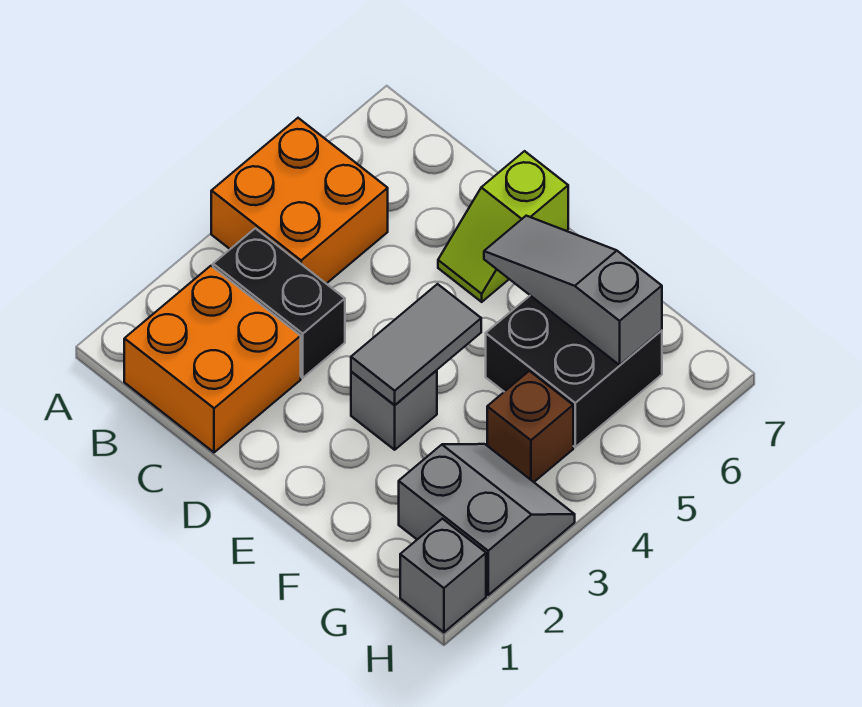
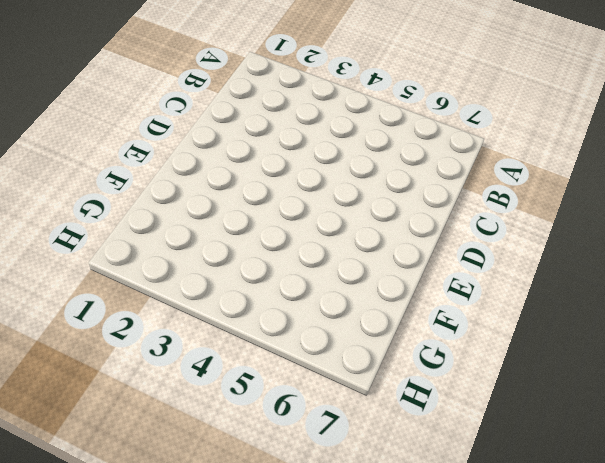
none -> orange 2x2 brick [211,118,388,284]
none -> orange 2x2 brick [124,266,301,452]

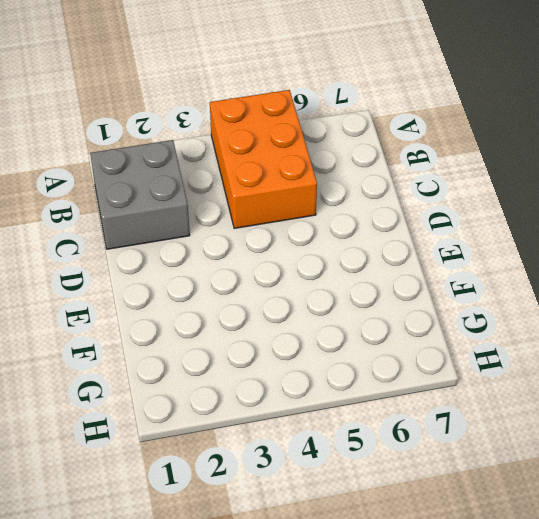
orange 2x3 brick [210,90,317,228] -> orange 2x2 brick [211,118,388,284]
grey 2x2 brick [90,140,190,249] -> orange 2x2 brick [124,266,301,452]
none -> black 1x2 brick [213,228,345,378]
none -> lime 1x2 slope [438,151,568,302]

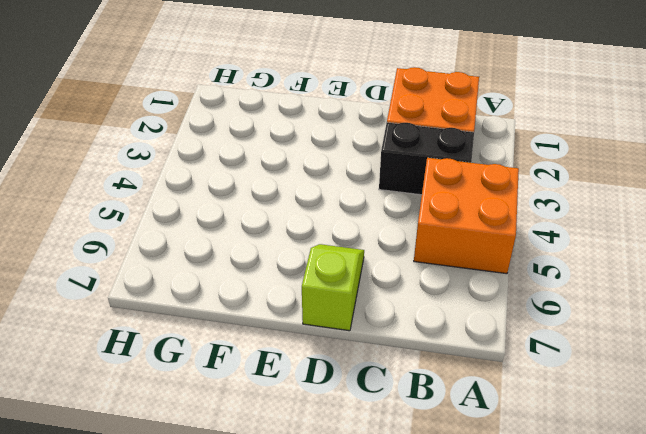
none -> grey 1x1 brick [351,370,437,450]
none -> black 2x2 brick [486,296,662,447]

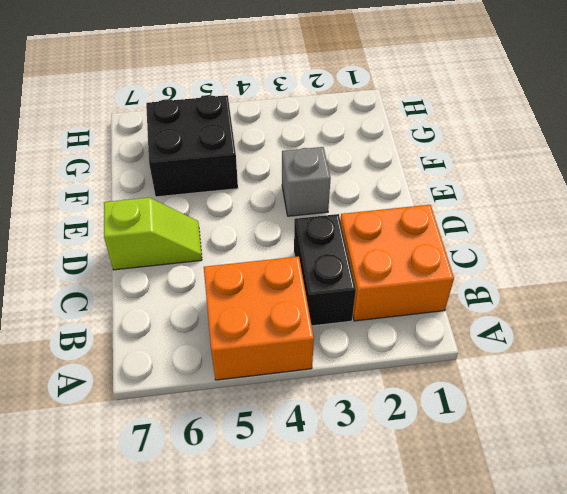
none -> grey 2x2 slope [399,444,575,595]
none -> brown 1x1 brick [487,371,573,482]

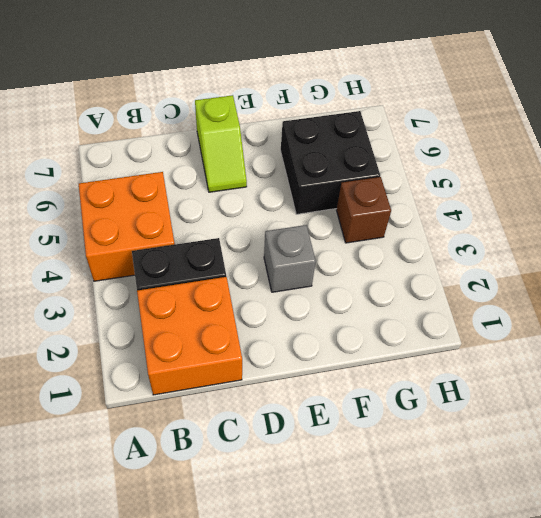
none -> grey 2x2 slope [399,444,575,595]
none -> grey 1x1 brick [400,519,486,632]

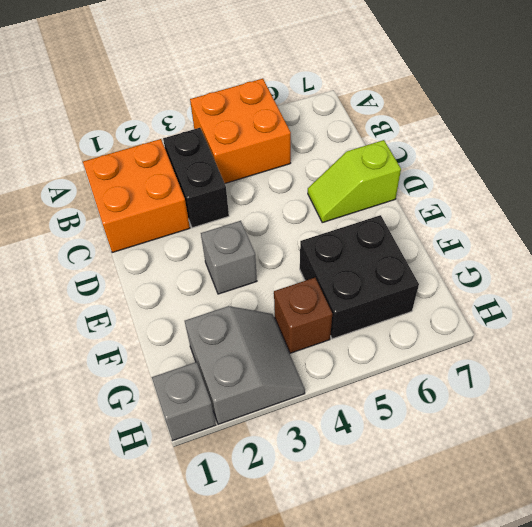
none -> grey 1x2 tile [351,284,481,405]
none -> grey 1x3 slope [484,216,662,365]

